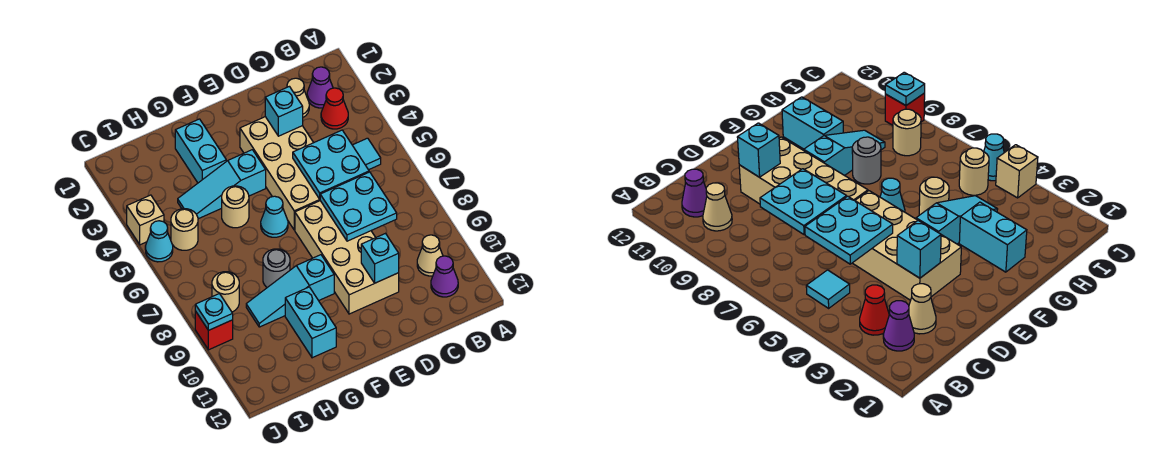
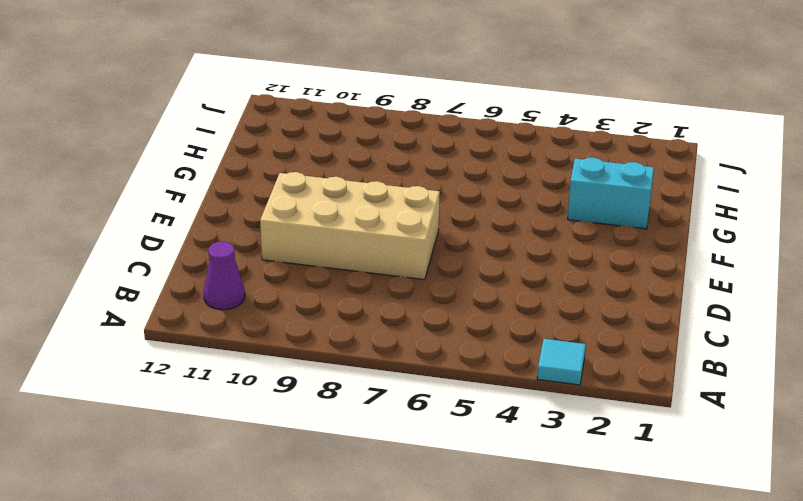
cyan 1x1 tile [537,339,586,385] -> cyan 1x1 tile moved to [353,138,381,170]
none -> purple 1x1 cone [307,67,333,108]
none -> red 1x1 cone [321,88,348,129]
none -> tan 1x1 cone [417,235,443,276]

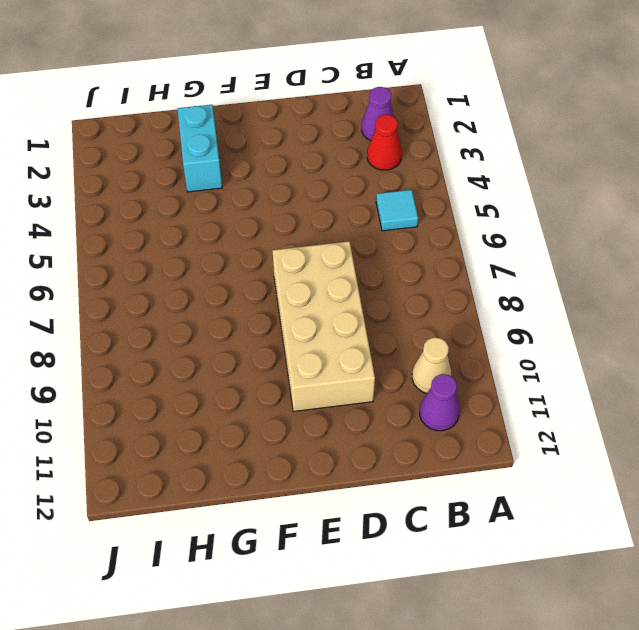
none -> tan 1x1 cone [287,78,309,117]
none -> tan 2x4 brick [240,117,320,230]
none -> cyan 1x3 slope [178,150,266,219]

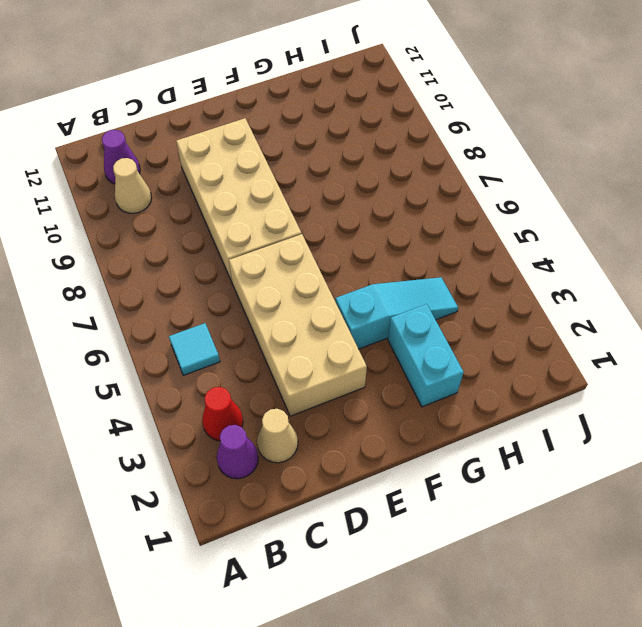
none -> cyan 1x1 cone [261,196,288,237]
none -> cyan 1x3 slope [246,255,334,327]
none -> tan 1x1 round brick [222,186,249,228]

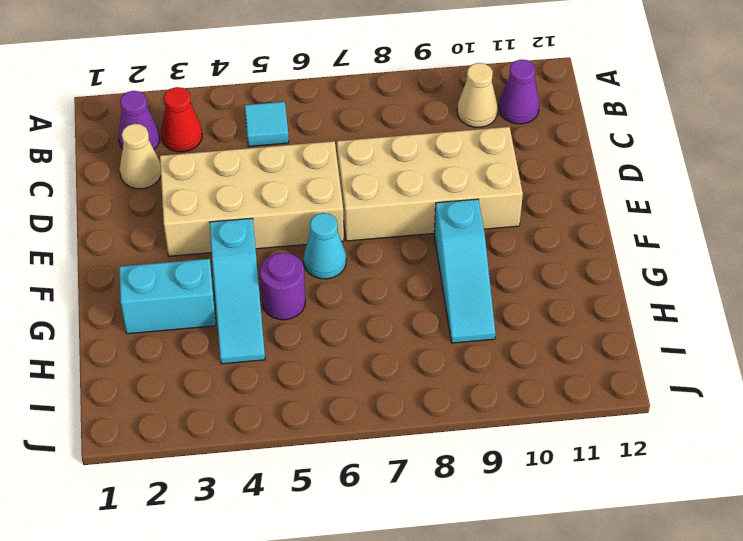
purple 1x1 round brick [260,253,305,320] -> tan 1x1 round brick [222,186,249,228]
none -> grey 1x1 round brick [263,249,290,287]
none -> cyan 1x2 brick [285,287,336,358]
none -> tan 1x1 round brick [171,209,198,250]

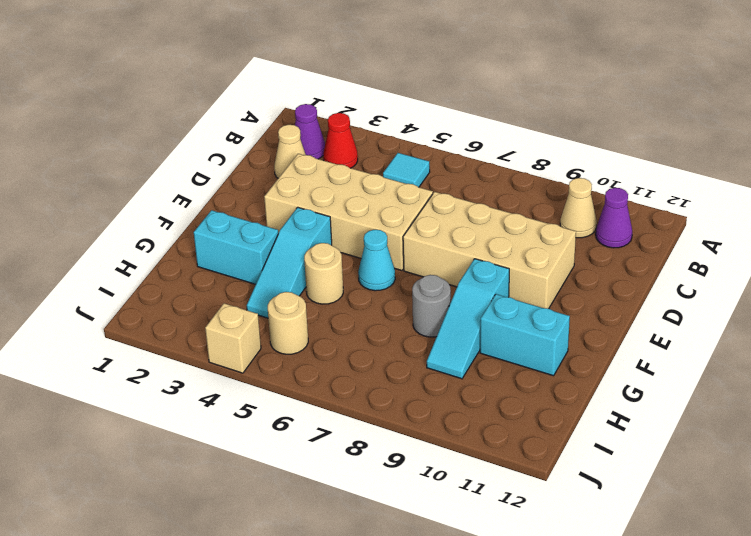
none -> tan 1x1 round brick [212,272,239,312]
none -> cyan 1x1 cone [145,221,173,262]
none -> red 1x1 brick [195,311,233,350]

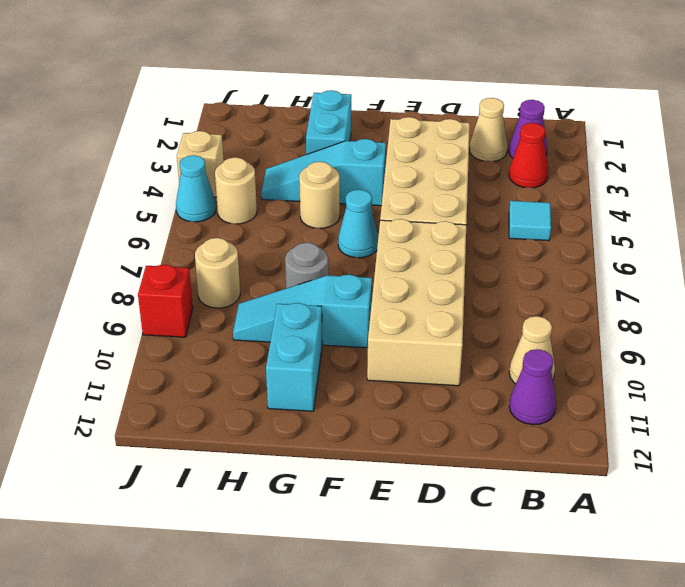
none -> cyan 2x2 plate [293,130,369,199]
none -> cyan 2x2 plate [320,172,397,241]
none -> cyan 1x1 brick [265,86,303,136]

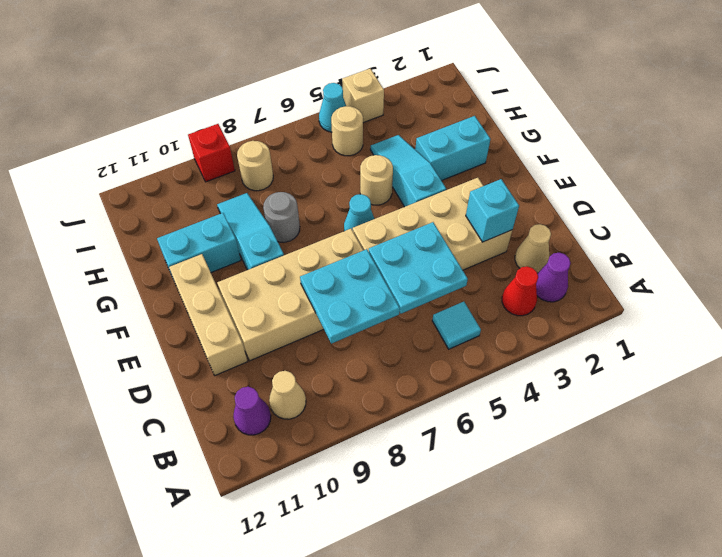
tan 1x3 brick [169,254,248,375] -> none
none -> cyan 1x1 brick [361,233,399,283]
none -> cyan 1x1 plate [195,293,233,330]

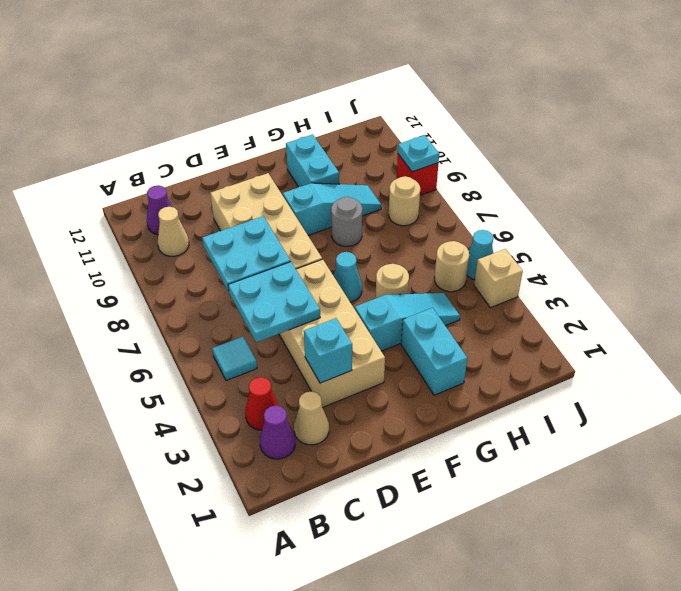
none -> cyan 1x1 brick [361,233,399,283]

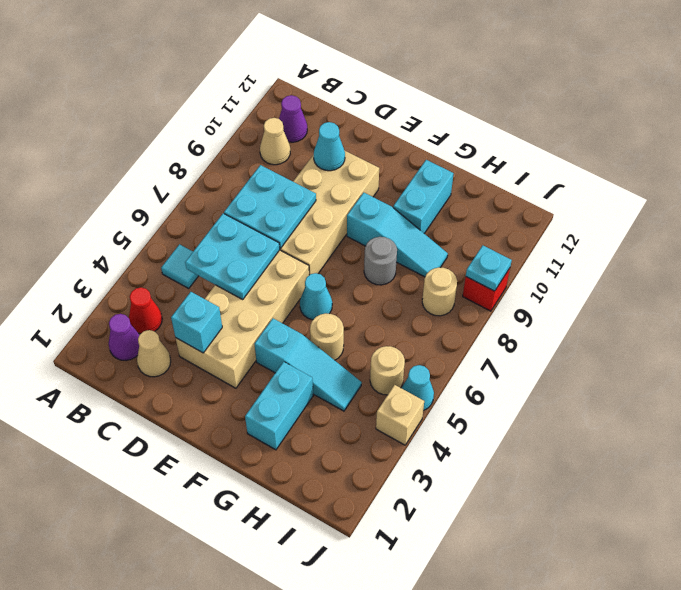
cyan 1x1 cone [314,122,345,171] -> cyan 1x1 brick [361,233,399,283]

